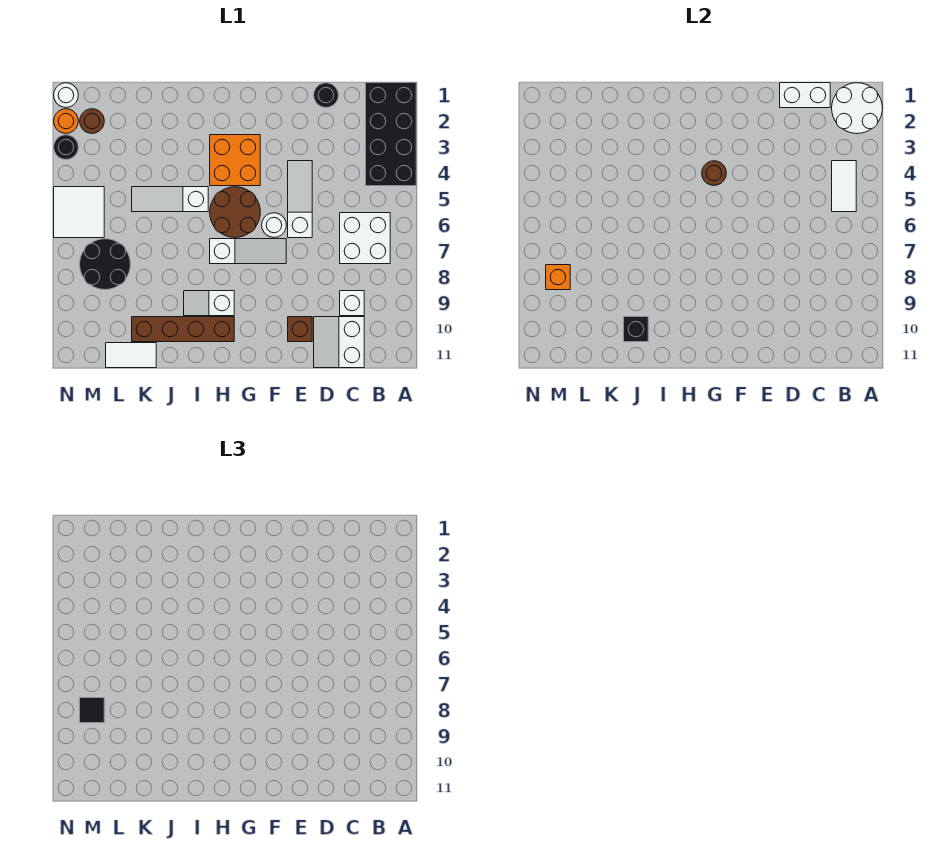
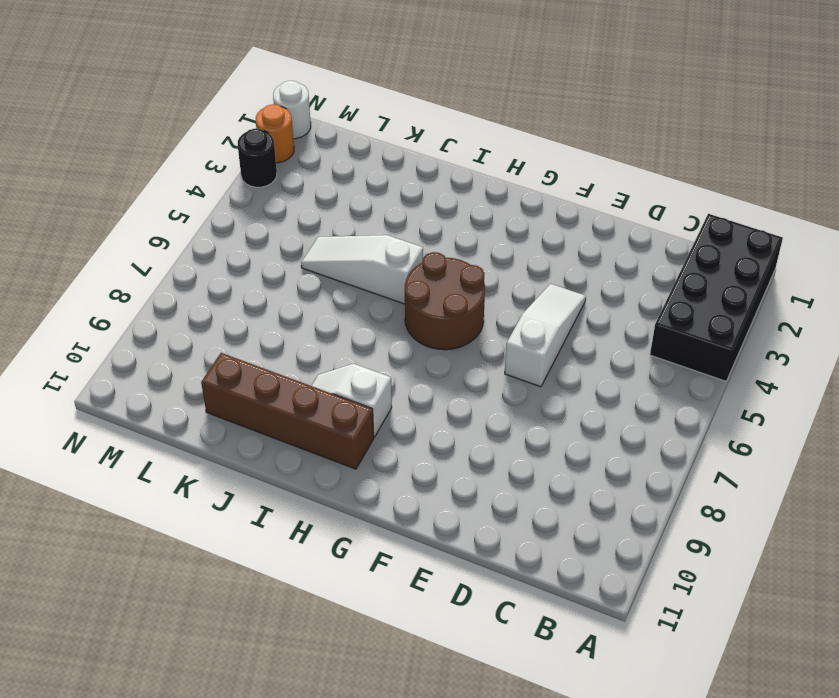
none -> white 2x2 brick [340,213,390,264]
none -> white 1x1 brick [340,291,364,316]
none -> white 2x2 slope [314,317,364,368]

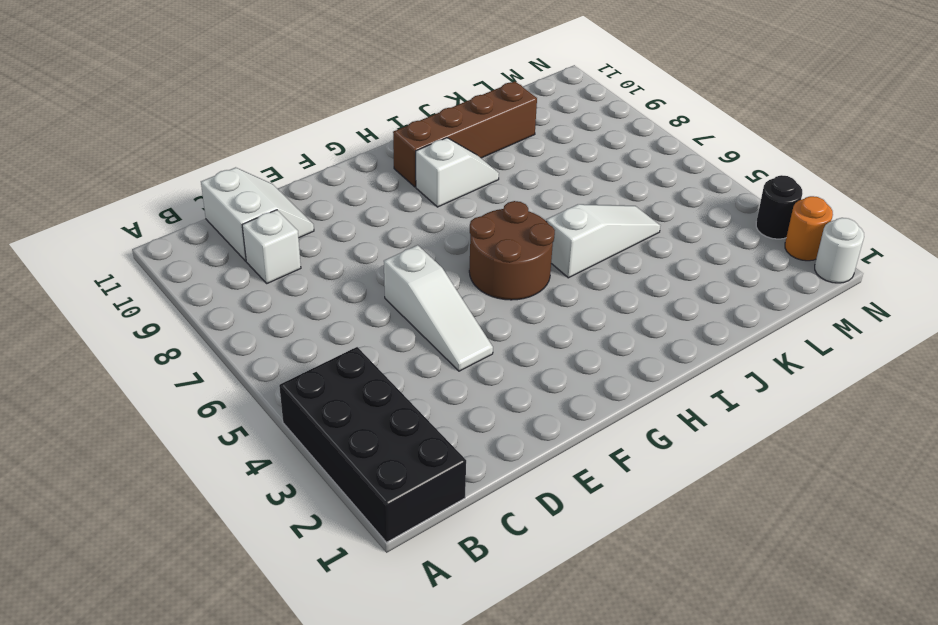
none -> white 2x2 brick [340,213,390,264]
none -> black 1x1 round brick [314,83,338,107]
none -> brown 1x1 brick [288,317,312,342]

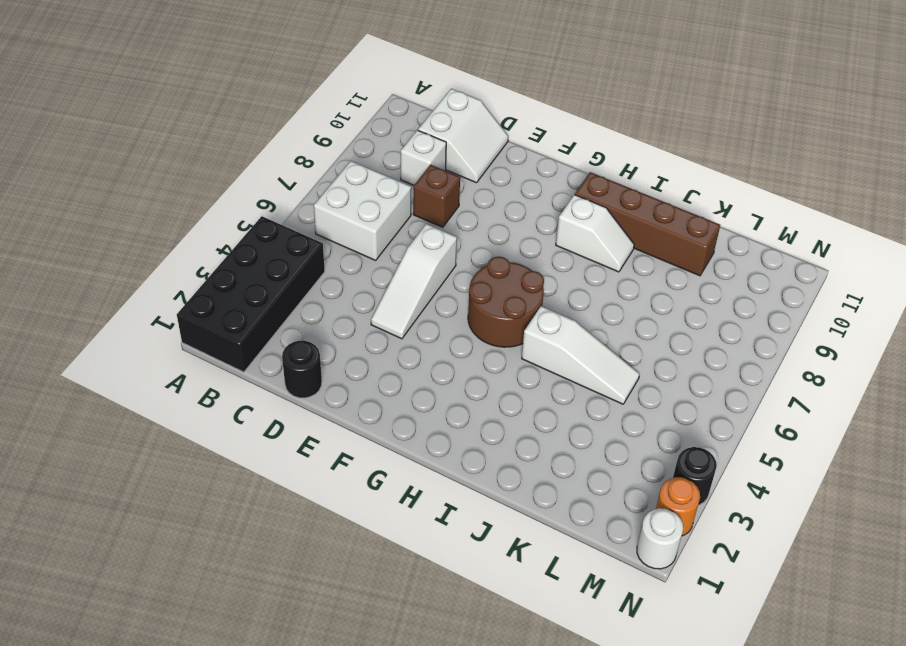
brown 1x1 brick [413,165,460,227] -> brown 1x1 brick moved to [288,317,312,342]
none -> white 1x1 round brick [262,213,286,237]
none -> white 1x3 slope [210,239,286,264]
none -> orange 2x2 brick [210,135,260,186]

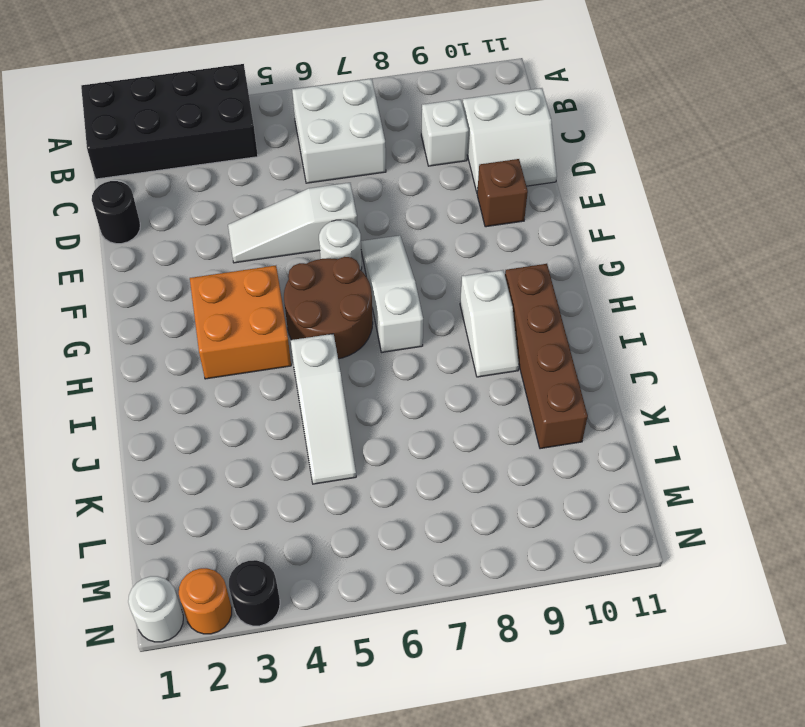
none -> white 1x2 tile [106,343,156,368]
none -> black 2x2 round brick [80,239,130,290]
none -> brown 1x1 round brick [80,109,104,133]

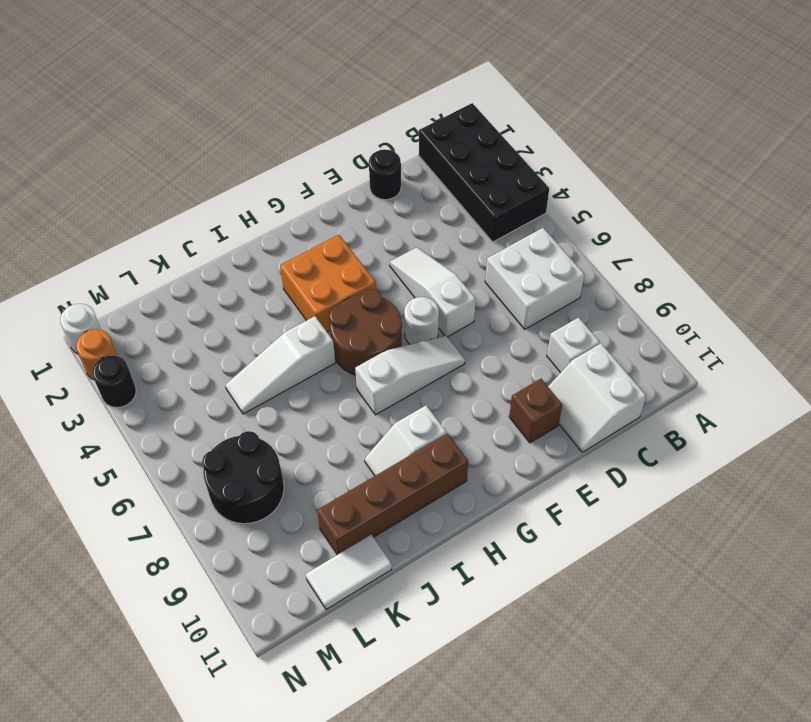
none -> brown 1x1 round brick [80,109,104,133]
none -> white 2x2 tile [54,187,104,238]
none -> white 2x2 round brick [832,83,882,134]

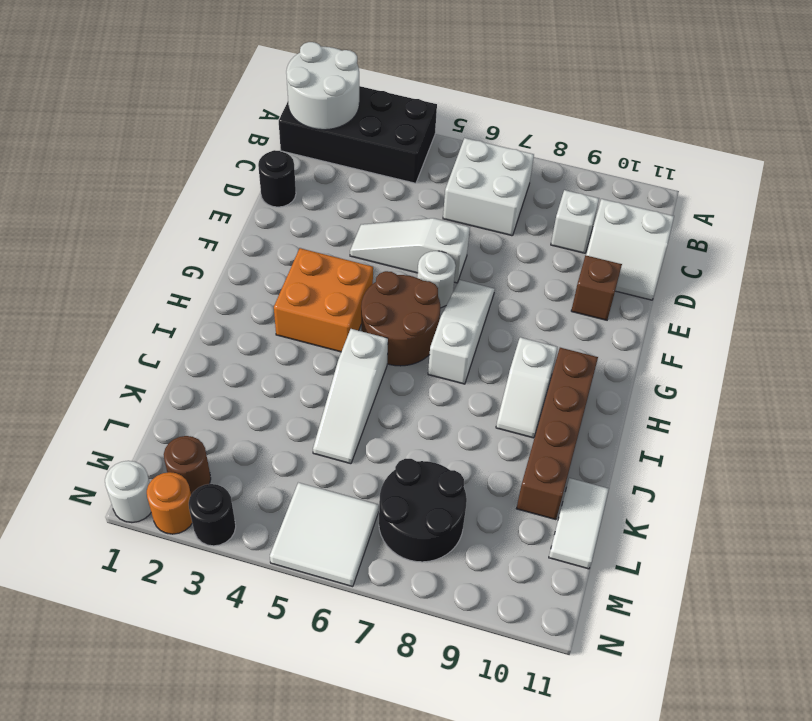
none -> white 1x2 tile [832,161,856,212]
none -> white 1x2 brick [780,83,830,108]
none -> brown 1x1 round brick [702,161,726,185]

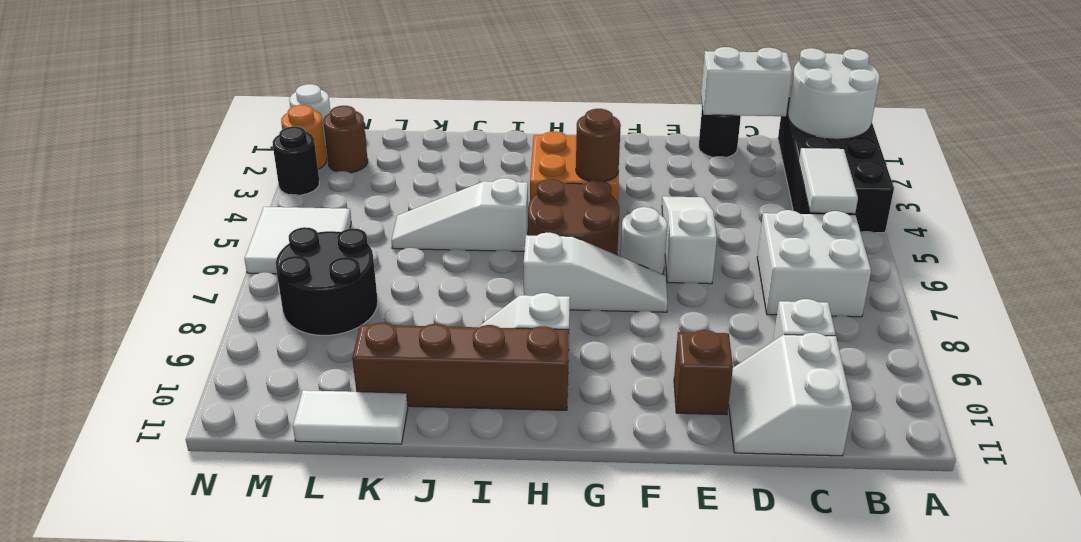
none -> black 1x1 brick [624,317,648,342]
none -> orange 1x1 brick [546,265,570,290]
none -> black 1x1 tile [80,698,104,723]

